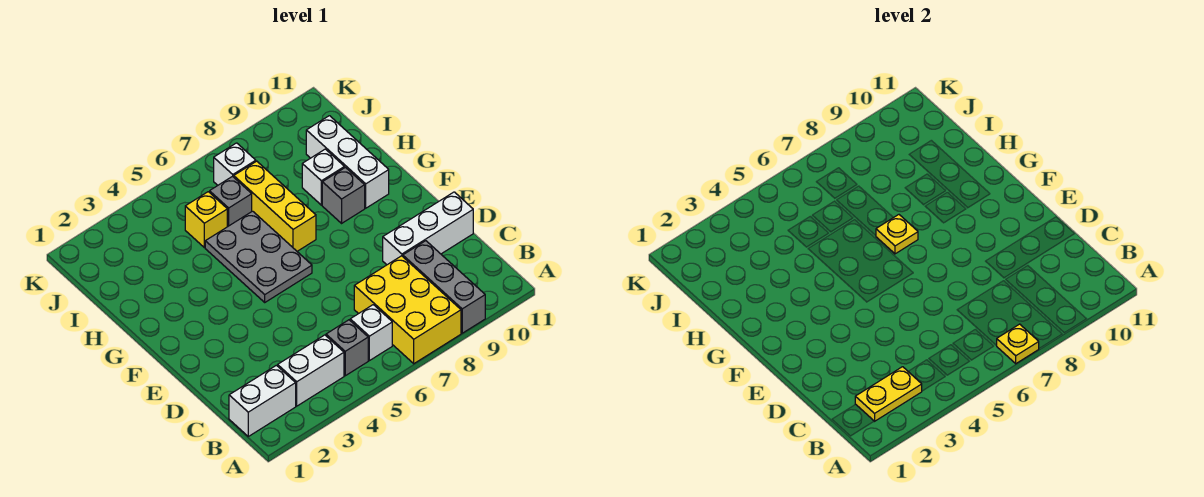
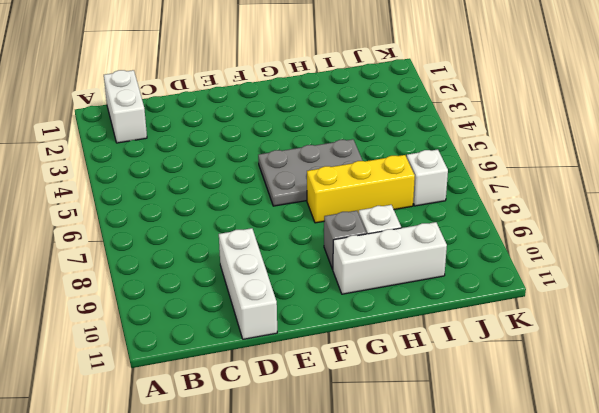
none -> yellow 2x3 brick [354,256,461,364]
none -> grey 1x3 brick [403,241,485,333]
none -> white 1x2 brick [278,335,344,406]

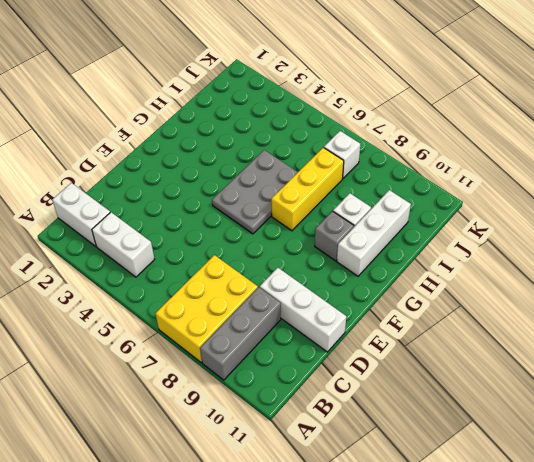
none -> grey 1x1 brick [326,320,368,376]
none -> white 1x1 brick [350,305,392,361]
none -> yellow 1x1 brick [185,192,227,248]

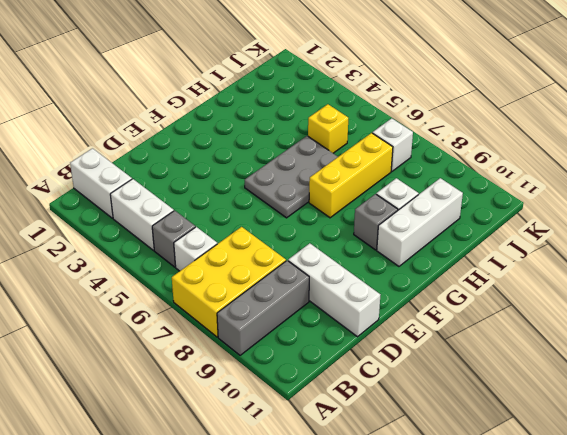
none -> grey 1x1 brick [210,176,252,227]
none -> yellow 1x1 plate [997,324,1039,364]
none -> yellow 1x2 plate [855,367,922,421]

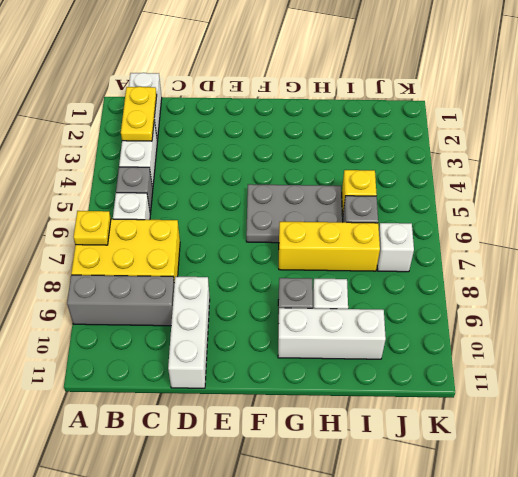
none -> yellow 1x1 plate [876,215,918,254]

